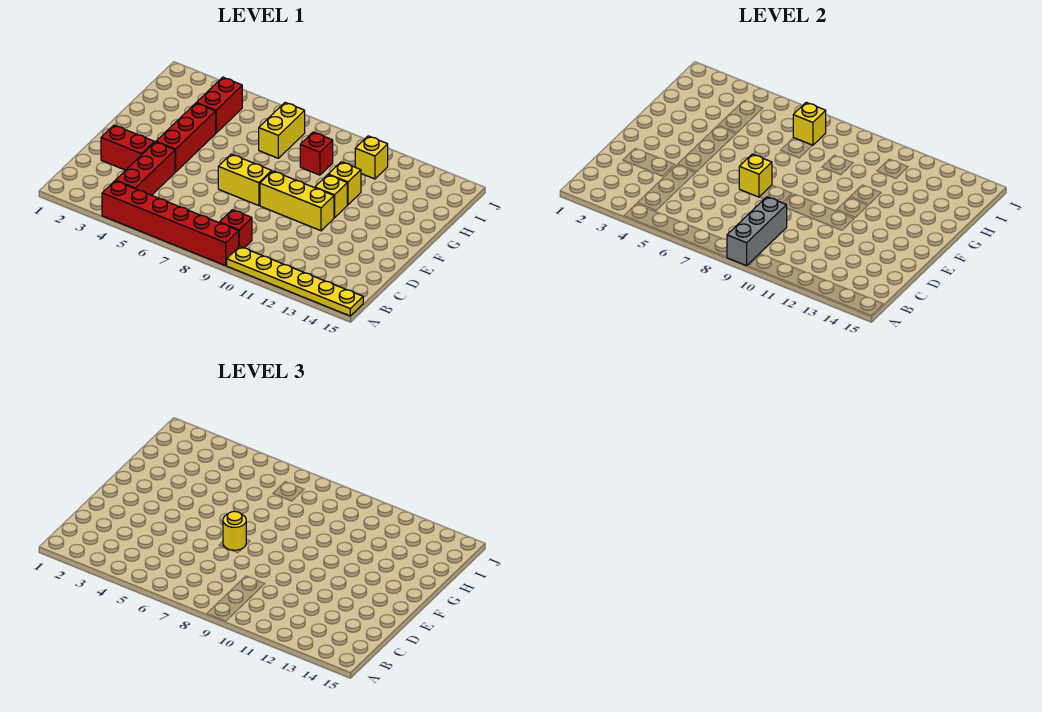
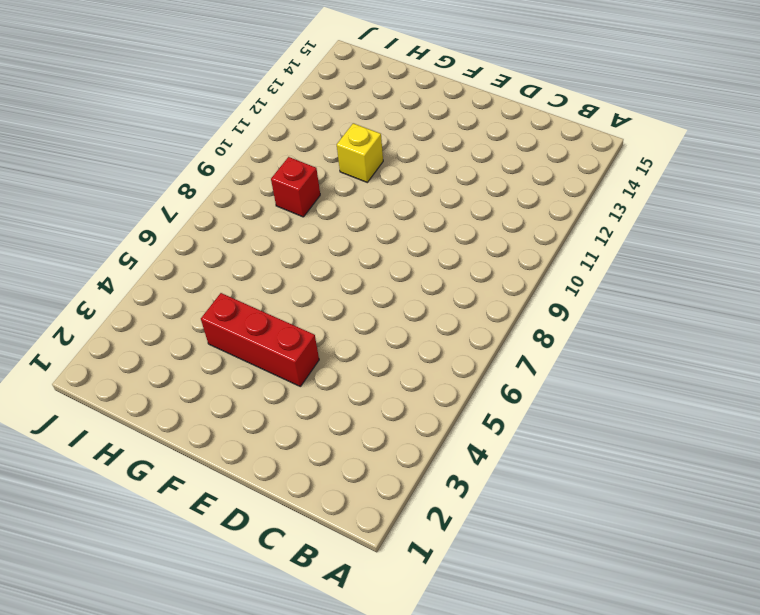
none -> red 1x6 brick [102,181,239,266]
none -> yellow 1x6 plate [227,246,363,316]
none -> red 1x3 brick [116,142,175,195]

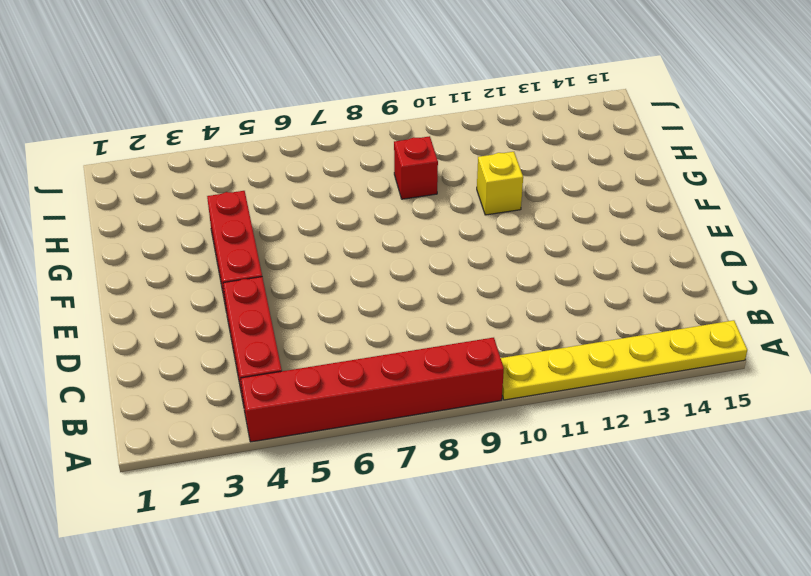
none -> red 1x1 brick [219,210,252,248]
none -> red 1x2 brick [101,125,154,170]
none -> yellow 1x2 brick [218,154,272,206]

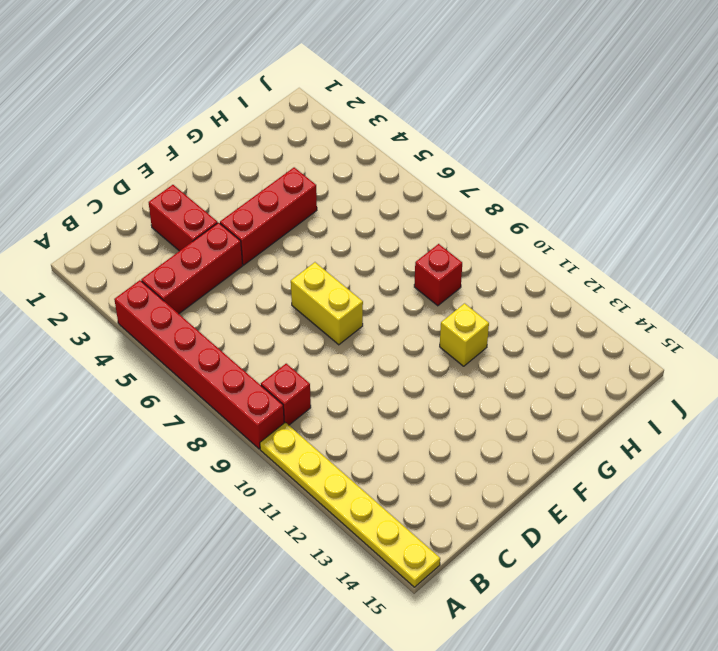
none -> yellow 1x3 brick [260,171,334,231]
none -> yellow 1x1 brick [315,175,347,218]
none -> red 1x2 brick [197,77,242,133]

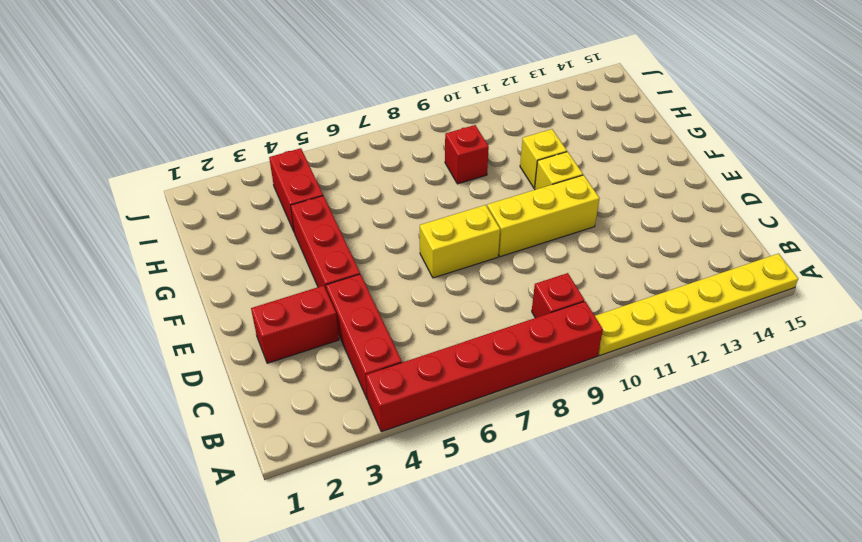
none -> yellow 1x2 brick [259,102,305,158]
none -> yellow 1x1 brick [355,136,388,179]
none -> grey 1x3 brick [727,197,787,266]

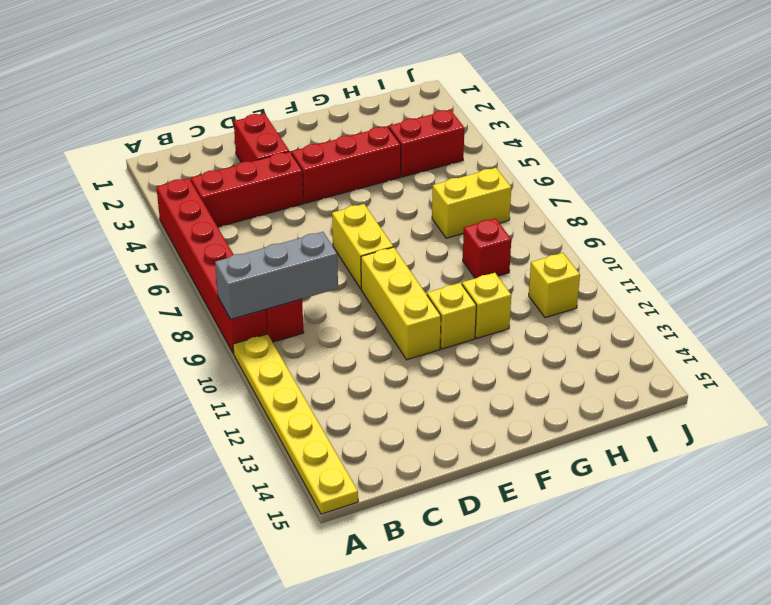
none -> yellow 1x1 brick [739,154,772,197]
none -> yellow 1x1 brick [793,102,826,146]
none -> yellow 1x1 round brick [223,511,246,550]

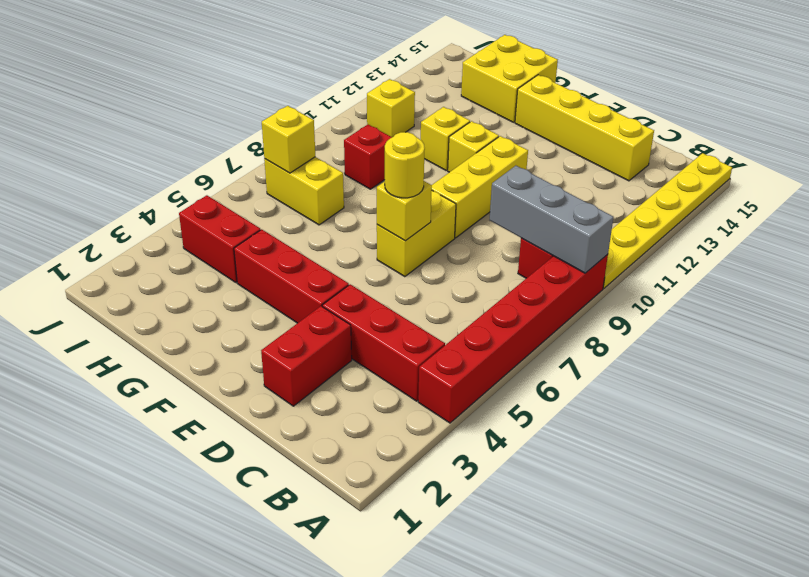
yellow 1x4 brick [515,75,654,181] -> none
yellow 2x2 brick [461,35,558,122] -> none

